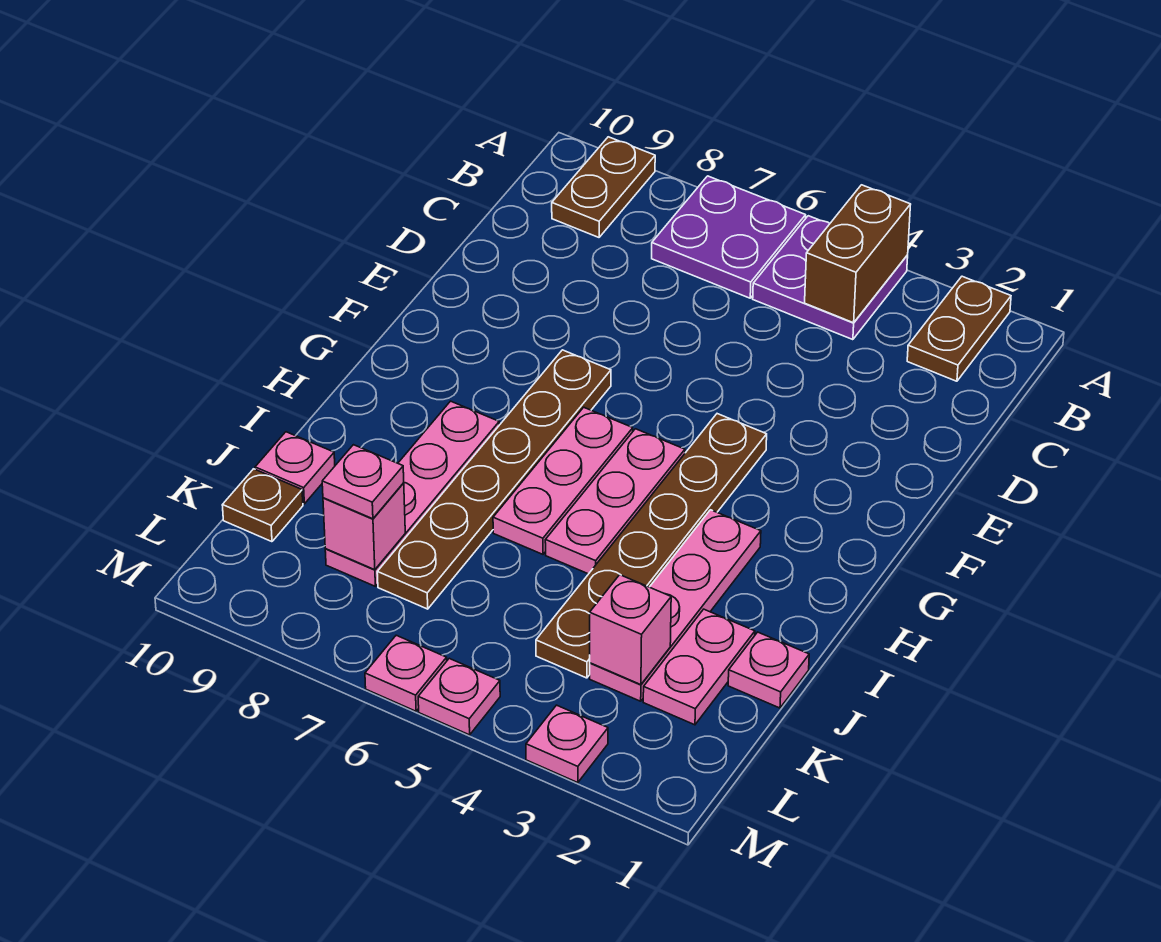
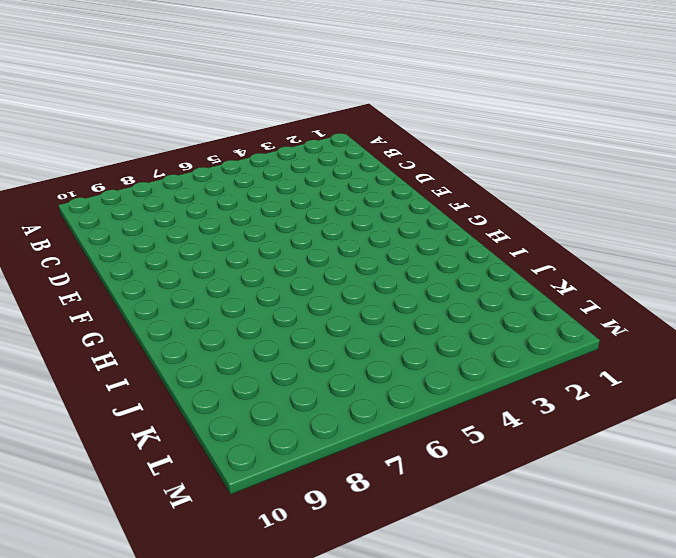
none -> brown 1x2 plate [907,276,1011,381]
none -> purple 2x2 plate [753,216,908,340]
none -> purple 2x2 plate [652,176,806,298]

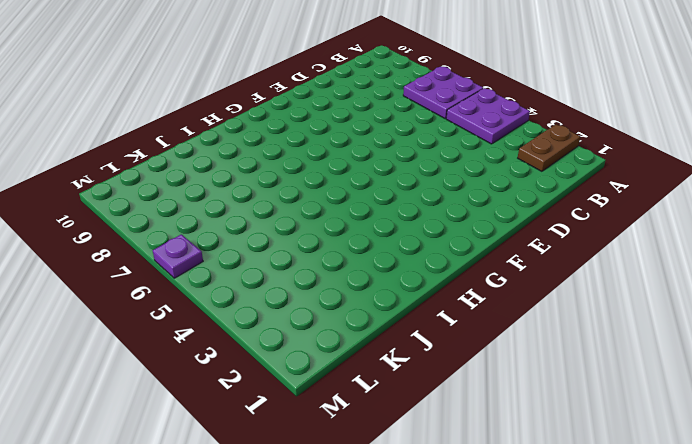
purple 1x1 plate [153,234,203,278] -> pink 1x1 plate [365,635,447,711]
none -> brown 1x2 plate [552,137,655,237]
none -> brown 1x6 plate [536,414,767,678]
none -> brown 1x6 plate [377,350,611,609]

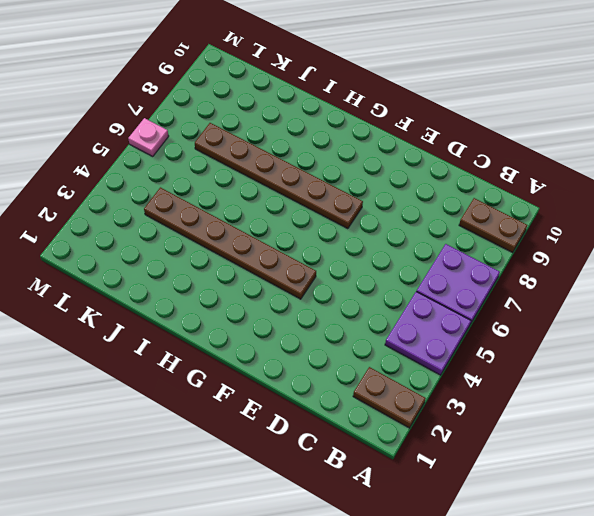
none -> pink 1x3 plate [545,429,685,574]
none -> pink 1x3 plate [493,407,633,554]
none -> pink 1x4 plate [590,510,761,701]

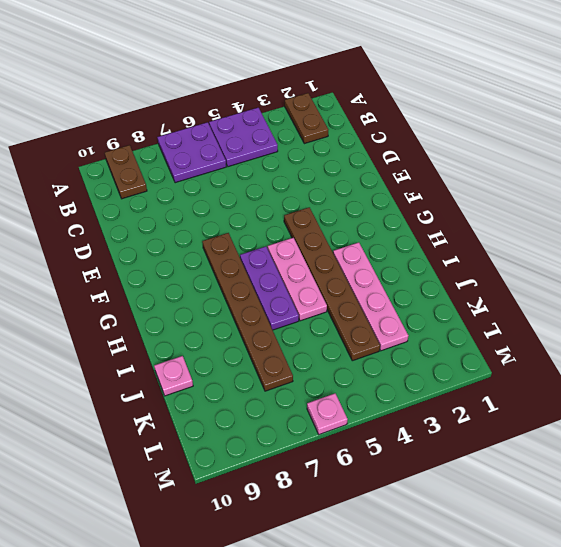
purple 1x3 plate [240,246,299,330] -> pink 1x3 plate [493,407,633,554]
none -> pink 1x4 plate [325,401,499,586]
none -> pink 1x1 plate [728,632,809,708]
none -> pink 1x2 plate [643,609,755,725]

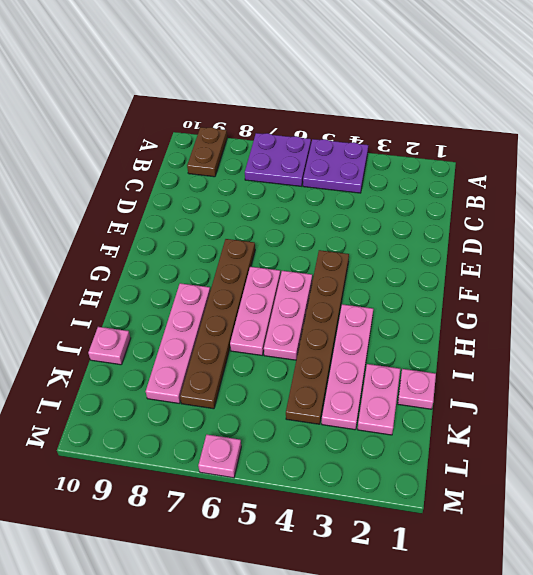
none -> brown 1x2 plate [907,276,1011,381]
none -> brown 1x1 plate [222,469,303,542]
none -> pink 1x1 plate [526,705,608,783]

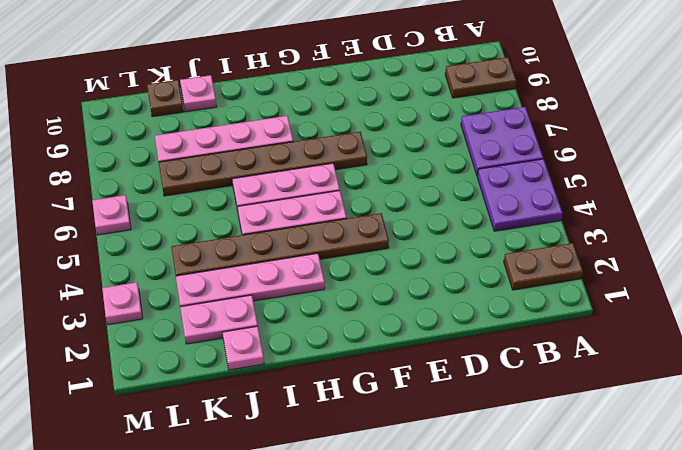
none -> pink 1x1 plate [418,658,500,735]
none -> brown 1x2 brick [805,185,911,323]
none -> pink 1x1 brick [590,575,671,685]

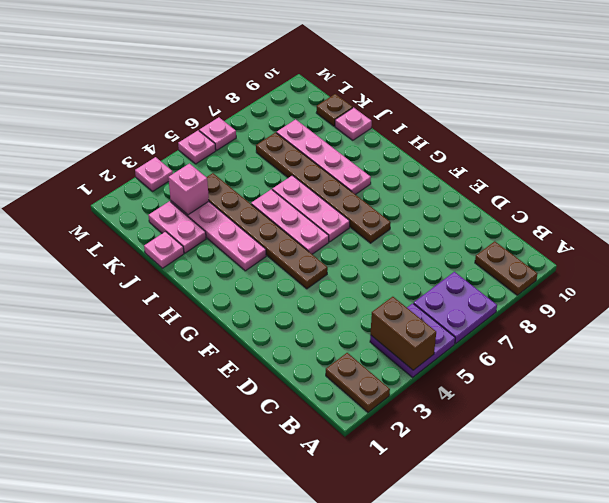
none -> pink 1x1 brick [323,483,405,570]
none -> pink 1x1 plate [322,445,404,519]

